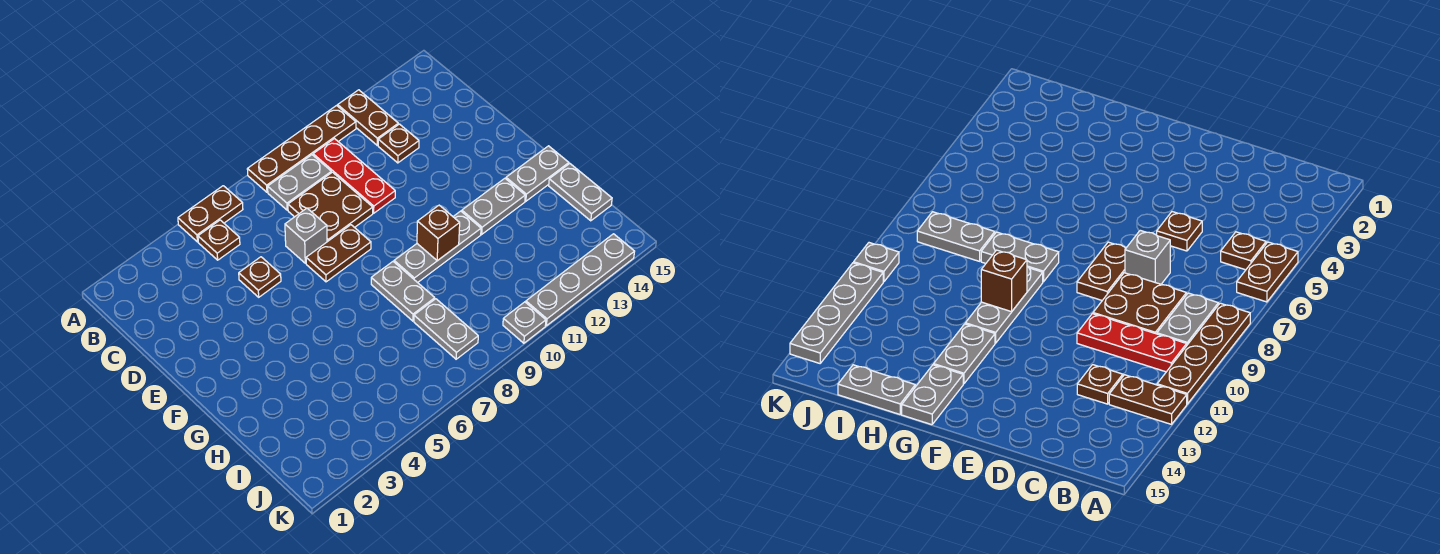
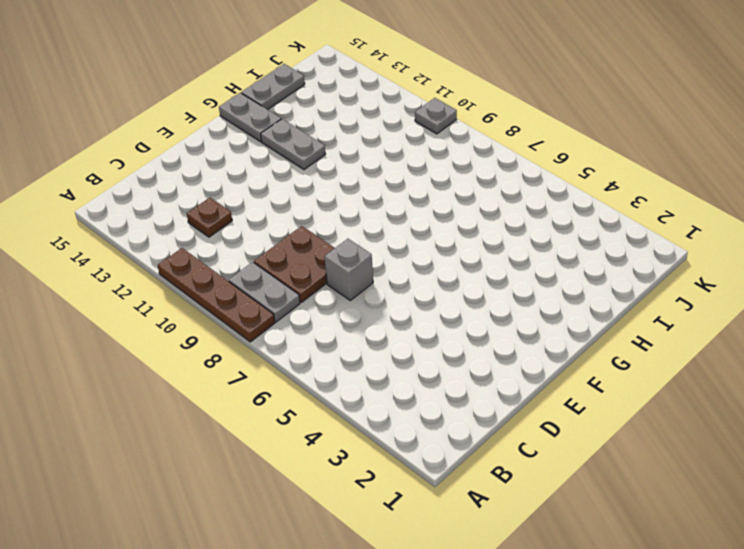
none -> brown 1x2 plate [178,186,243,242]
none -> brown 1x2 plate [338,90,398,145]
none -> brown 1x1 plate [198,220,240,260]

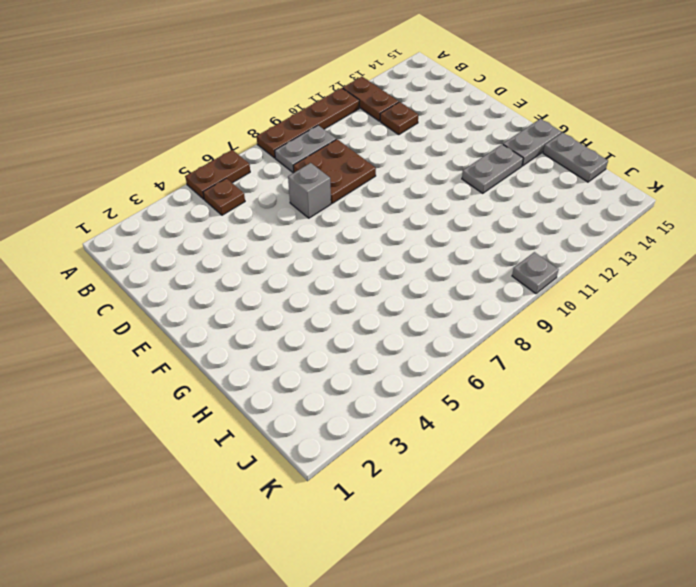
none -> red 1x3 plate [313,139,395,213]
none -> brown 1x1 plate [239,257,281,297]
none -> brown 1x2 plate [306,225,371,282]

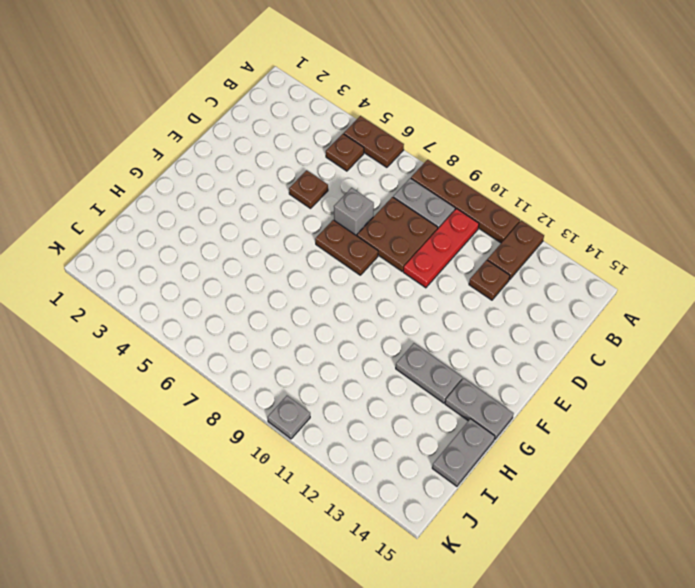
none -> grey 1x2 plate [371,262,435,321]
none -> grey 1x3 plate [394,211,481,283]
none -> grey 1x2 plate [414,299,478,359]

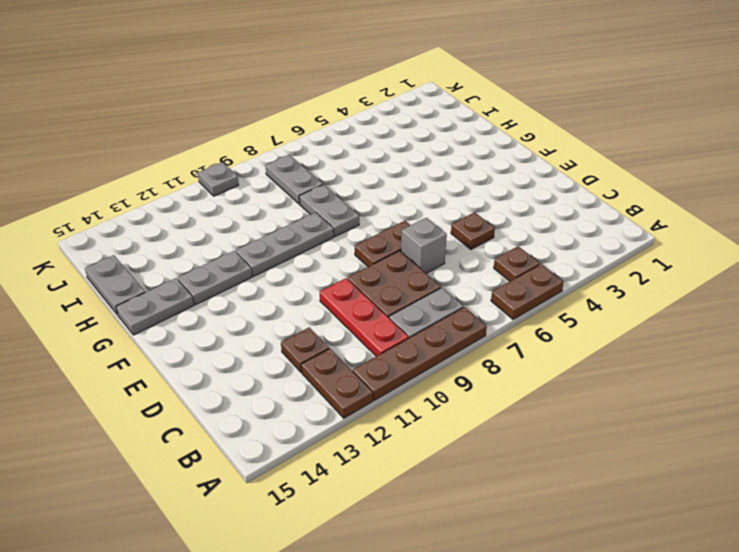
none -> grey 1x4 plate [526,234,635,326]
none -> brown 1x1 brick [417,205,460,261]

